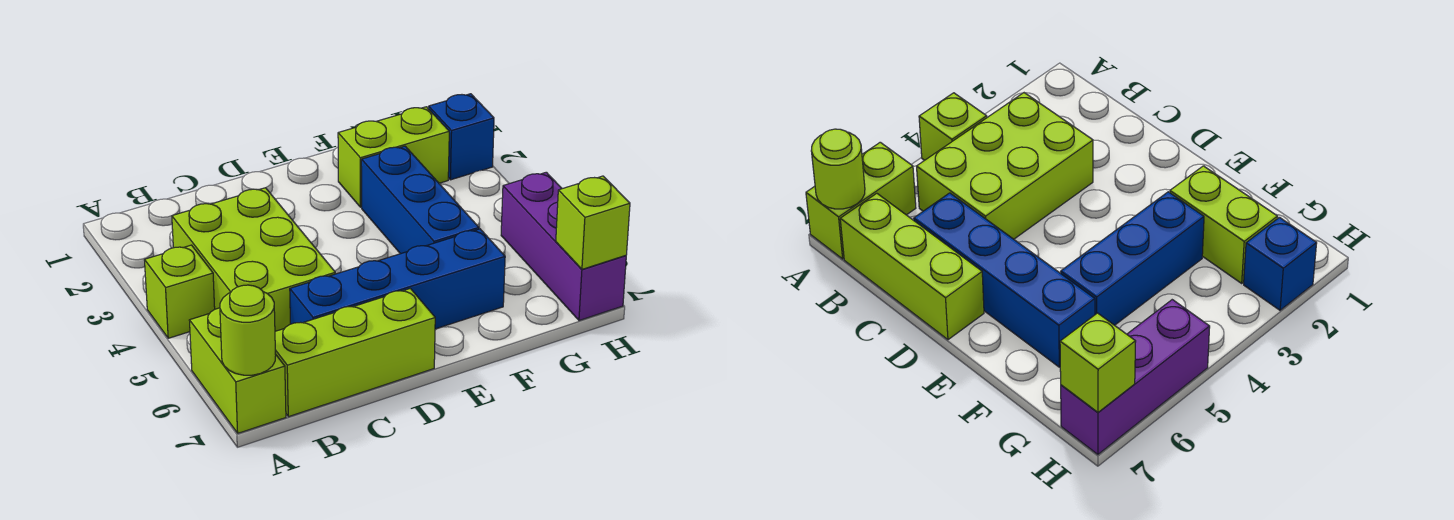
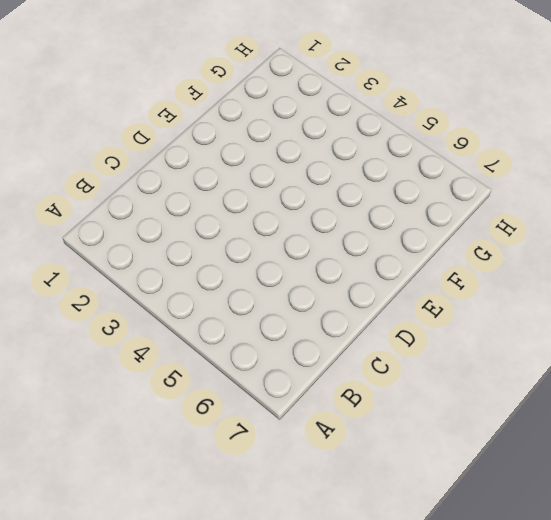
none -> lime 1x1 brick [145,245,215,338]
none -> lime 1x2 brick [189,308,286,433]

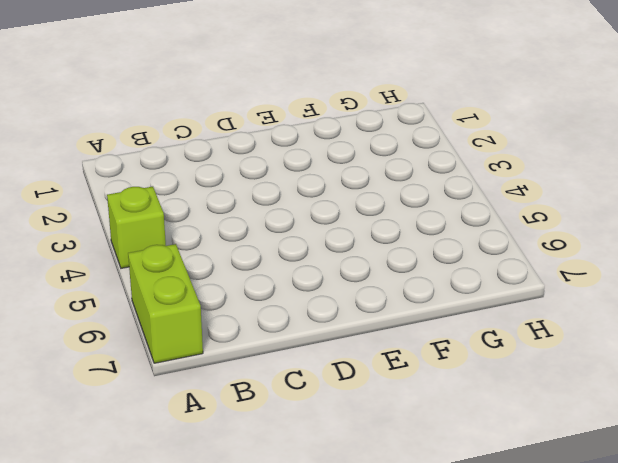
none -> lime 2x3 brick [172,188,335,331]
none -> lime 1x3 brick [275,288,435,417]

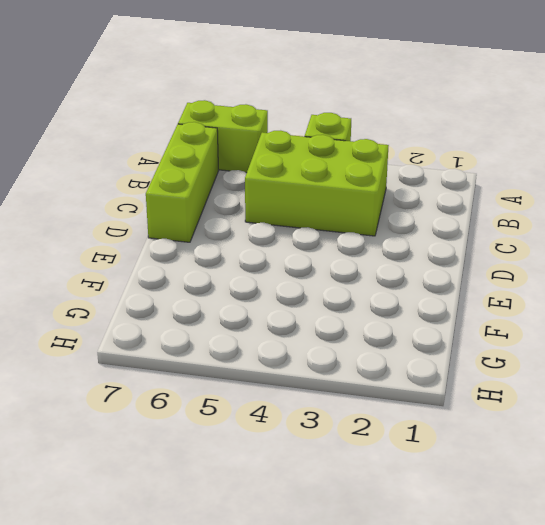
none -> blue 1x4 brick [290,229,505,329]
none -> lime 1x2 brick [338,107,449,207]

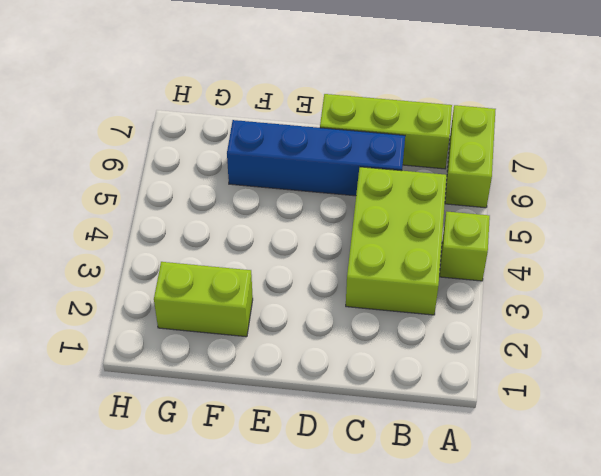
none -> blue 1x3 brick [361,146,479,254]
none -> blue 1x1 brick [428,94,494,180]

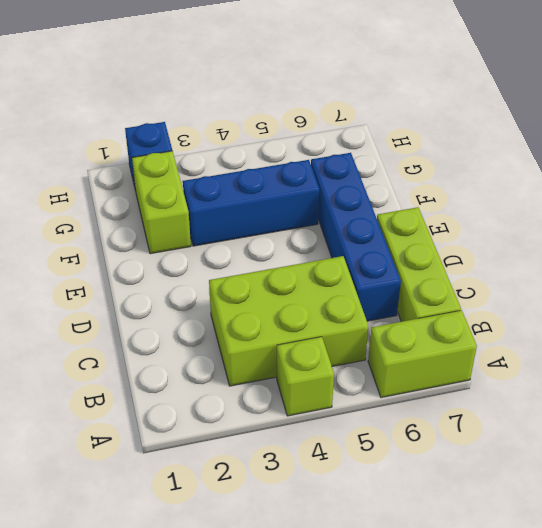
none -> purple 1x3 brick [501,172,626,321]
none -> lime 1x1 round brick [220,285,276,375]

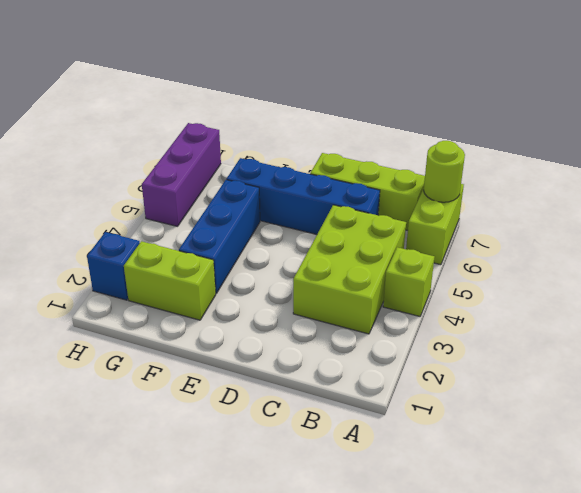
none -> lime 1x1 brick [556,176,630,269]

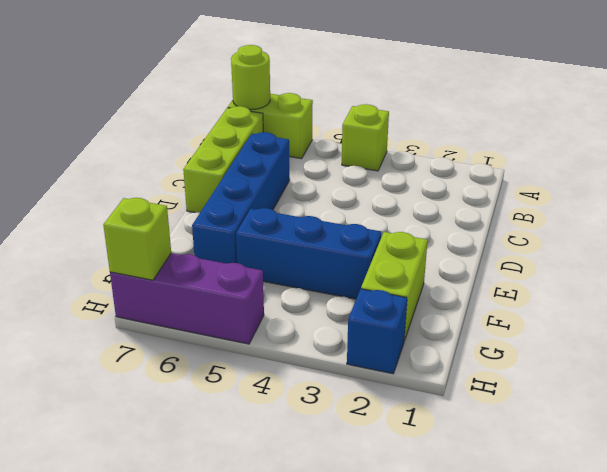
none -> lime 2x3 brick [172,188,335,331]

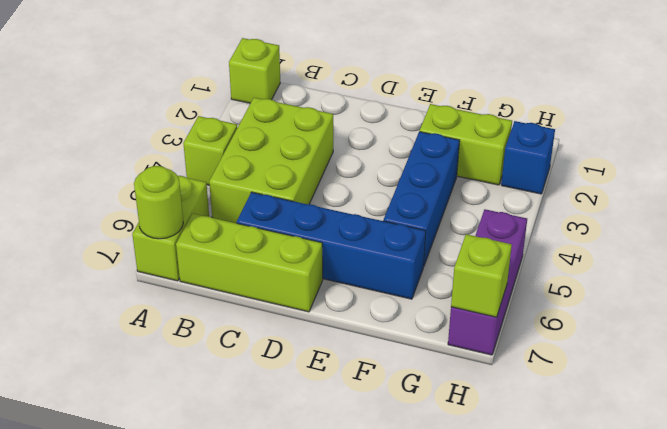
lime 1x1 brick [229,38,280,103] -> none

